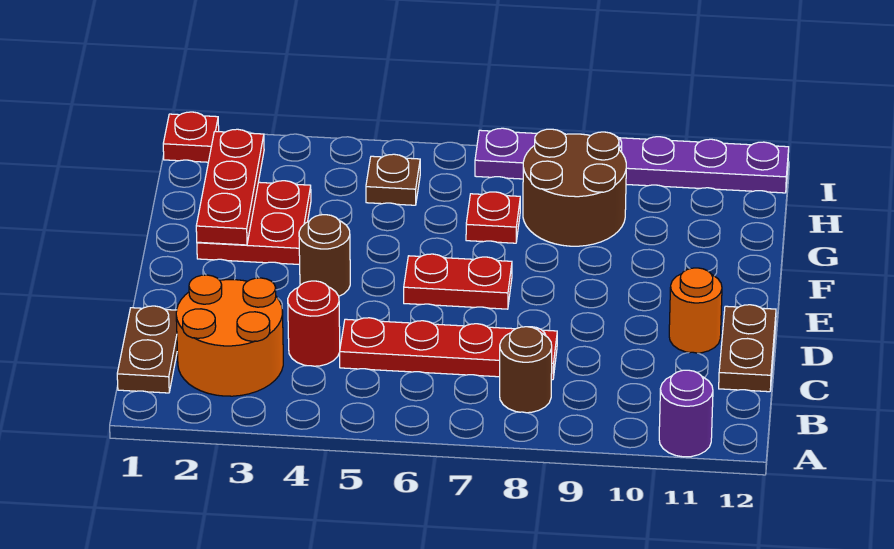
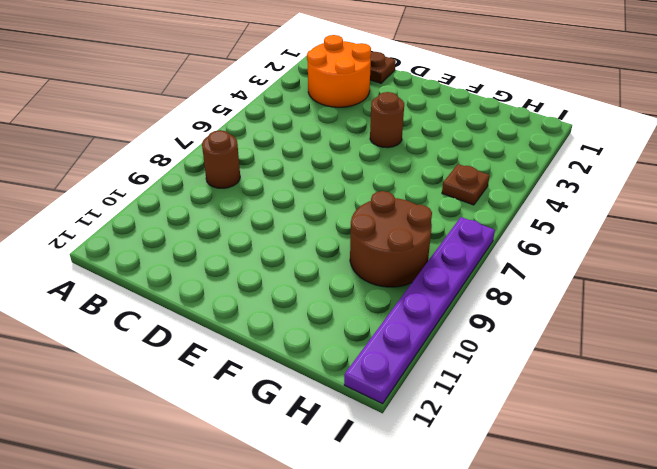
none -> purple 1x1 round brick [659,370,713,457]
none -> red 1x1 round brick [288,281,340,366]
none -> red 1x4 plate [340,318,557,380]

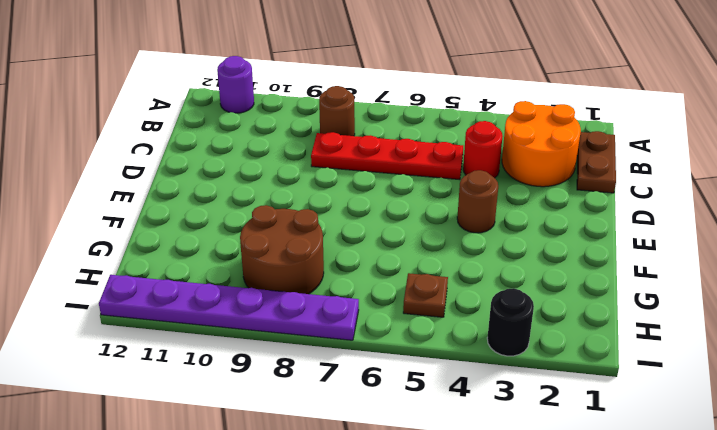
black 1x1 round brick [487,288,534,356] -> none
none -> brown 1x2 plate [719,305,776,392]
none -> orange 1x1 round brick [669,268,722,353]
none -> red 1x2 plate [404,254,512,309]

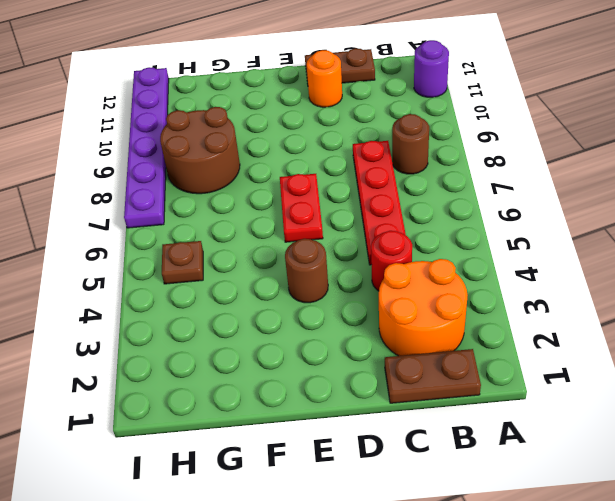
none -> red 2x2 plate [197,181,311,265]
none -> red 1x1 plate [466,192,520,243]
none -> red 1x1 plate [163,112,219,162]

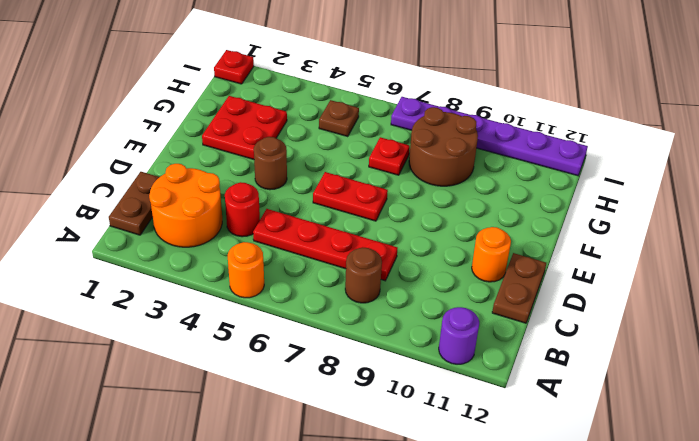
orange 1x1 round brick [228,242,264,298] -> none
none -> red 1x3 plate [196,129,264,245]

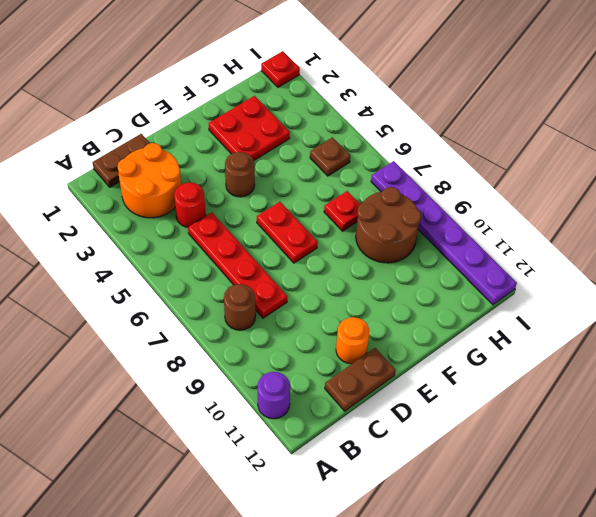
none -> red 1x3 plate [196,129,264,245]

